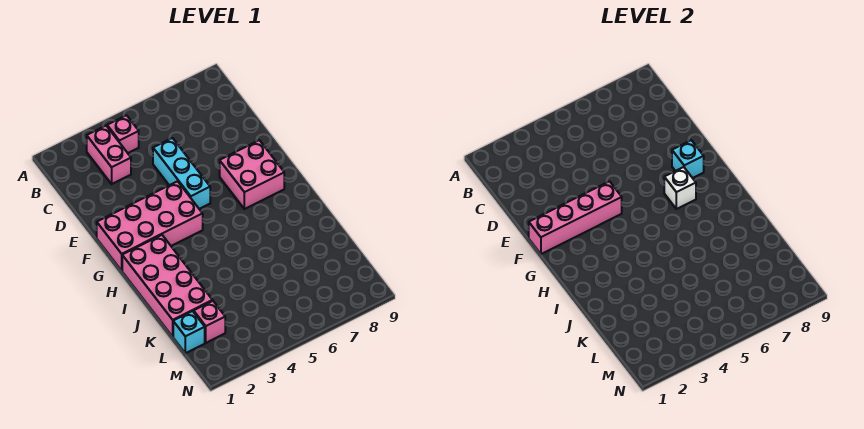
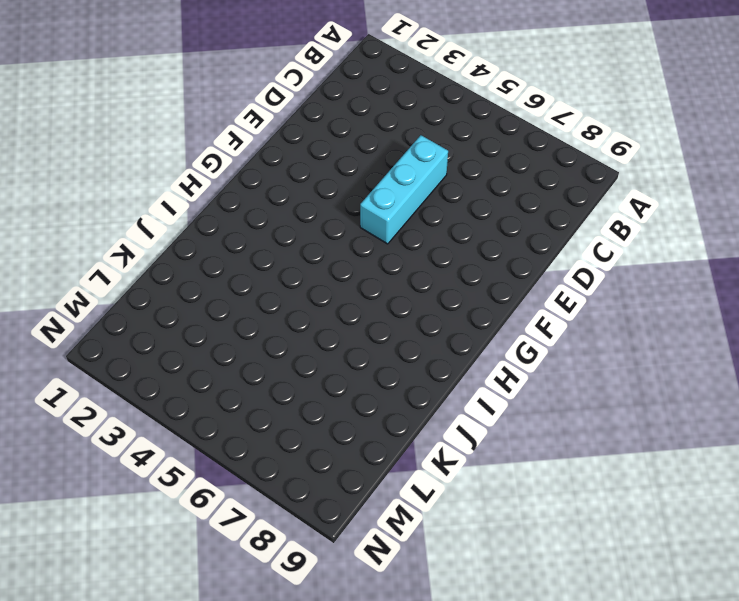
none -> pink 1x2 brick [87,126,131,184]
none -> pink 1x1 brick [107,115,139,153]

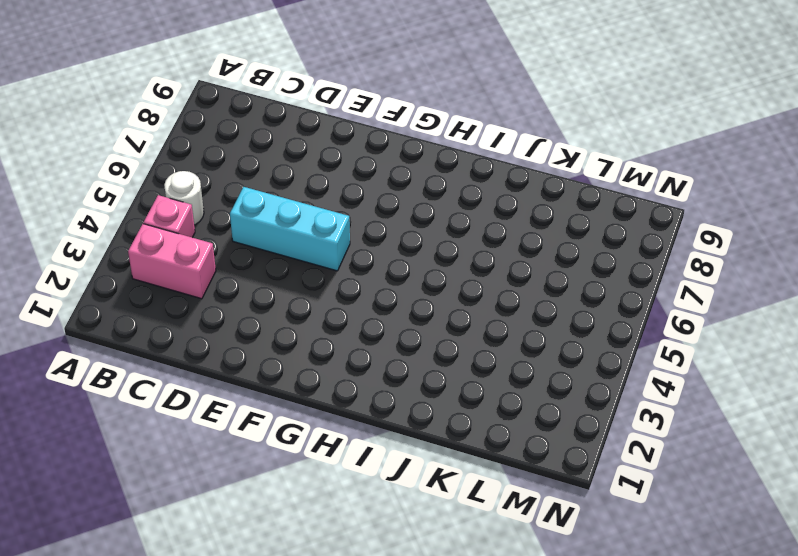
white 1x1 round brick [164,171,204,225] -> none
none -> pink 2x4 brick [97,181,203,270]
none -> pink 2x2 brick [220,140,284,209]

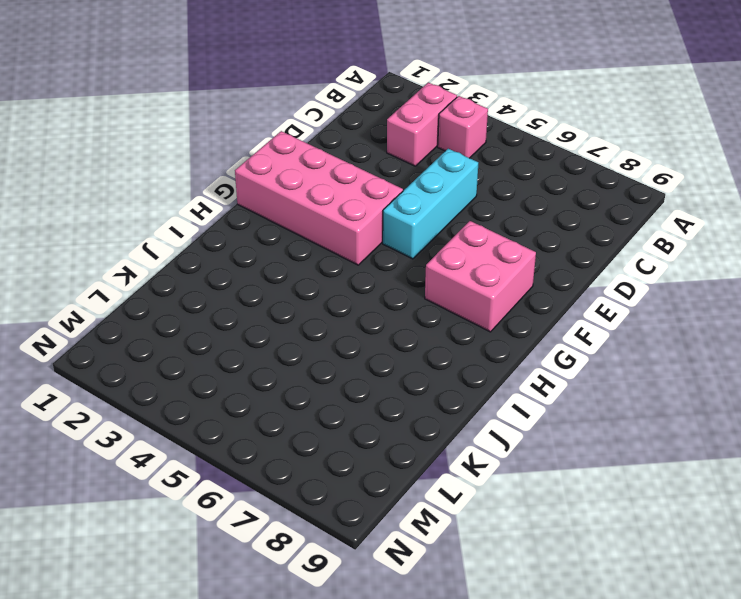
none -> pink 2x4 brick [122,235,213,337]
none -> cyan 1x1 brick [173,311,205,353]

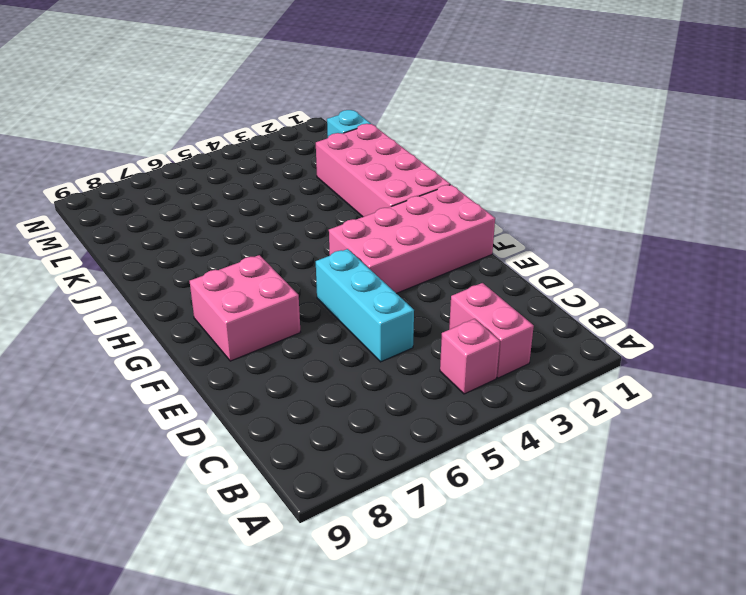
none -> pink 1x1 brick [194,301,225,343]
none -> pink 1x4 brick [529,181,622,254]

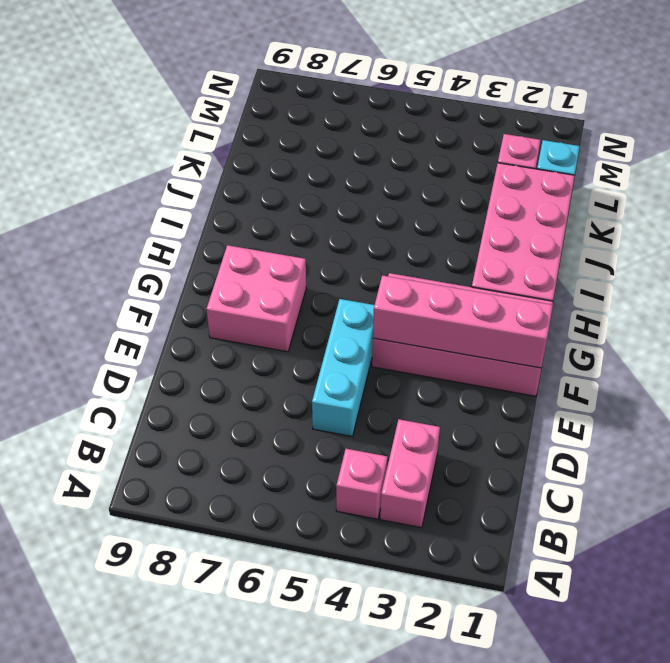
none -> cyan 1x1 brick [672,140,704,178]
none -> white 1x1 brick [664,167,696,209]

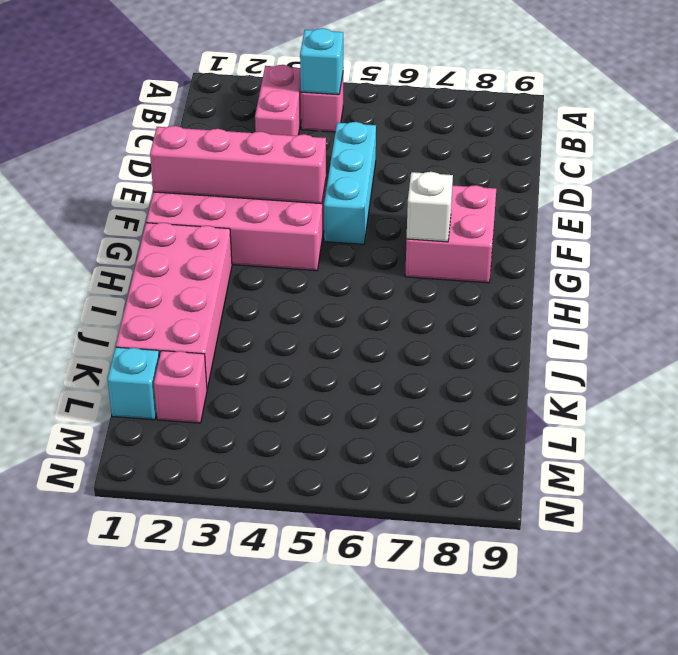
cyan 1x1 brick [300,28,343,95] -> cyan 1x1 brick moved to [672,140,704,178]

